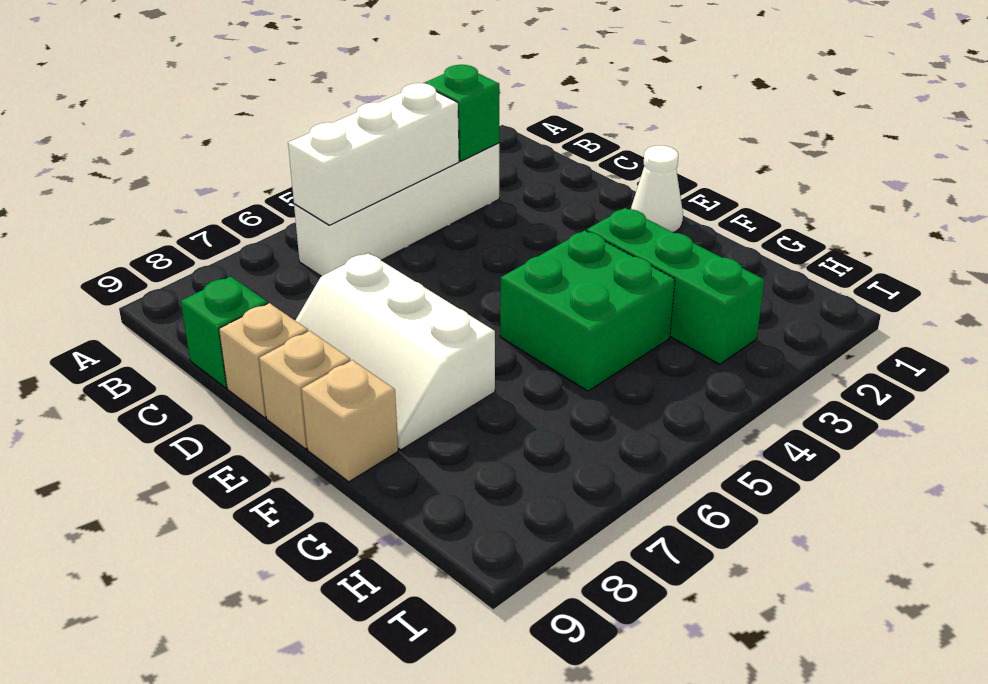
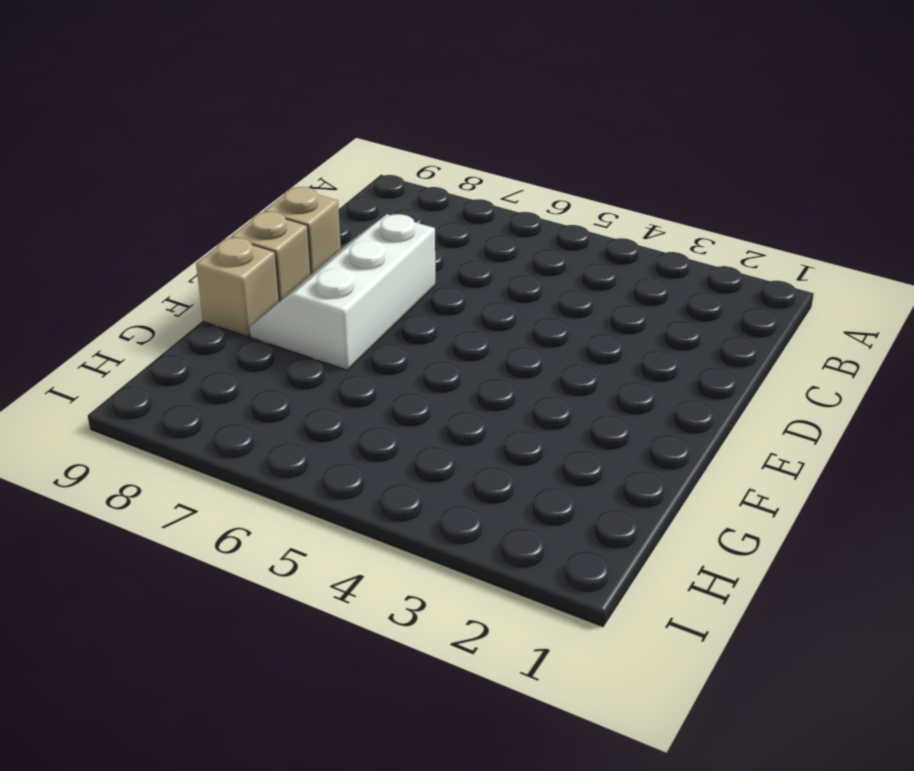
none -> white 1x4 brick [294,143,499,276]
none -> green 1x1 brick [181,277,268,388]

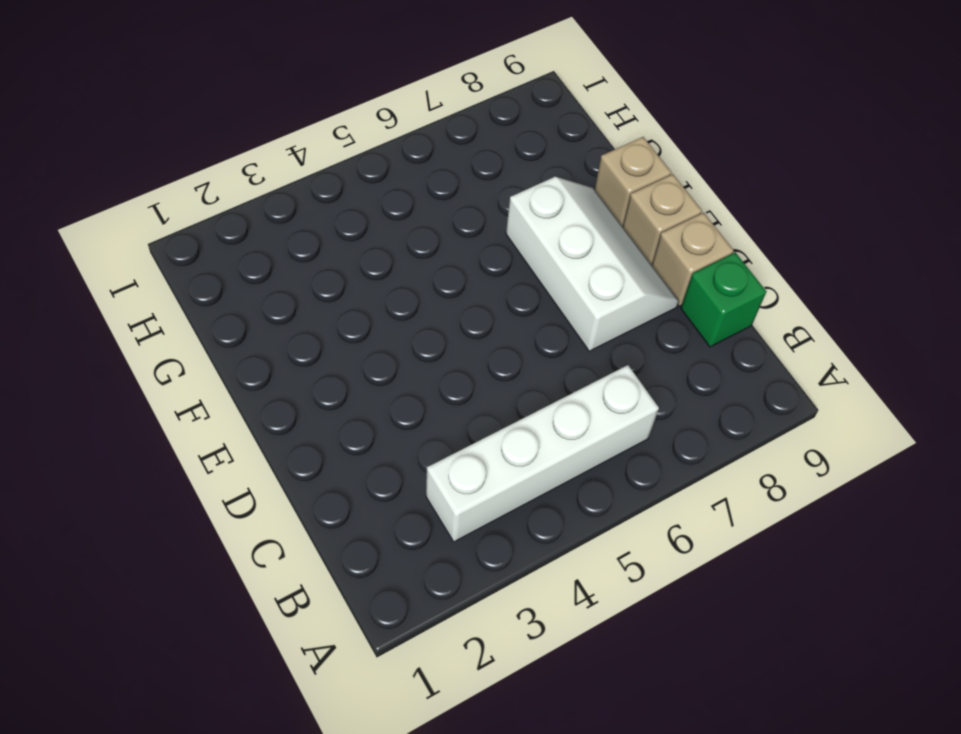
none -> white 1x1 cone [631,145,683,233]
none -> green 1x3 brick [587,208,765,364]

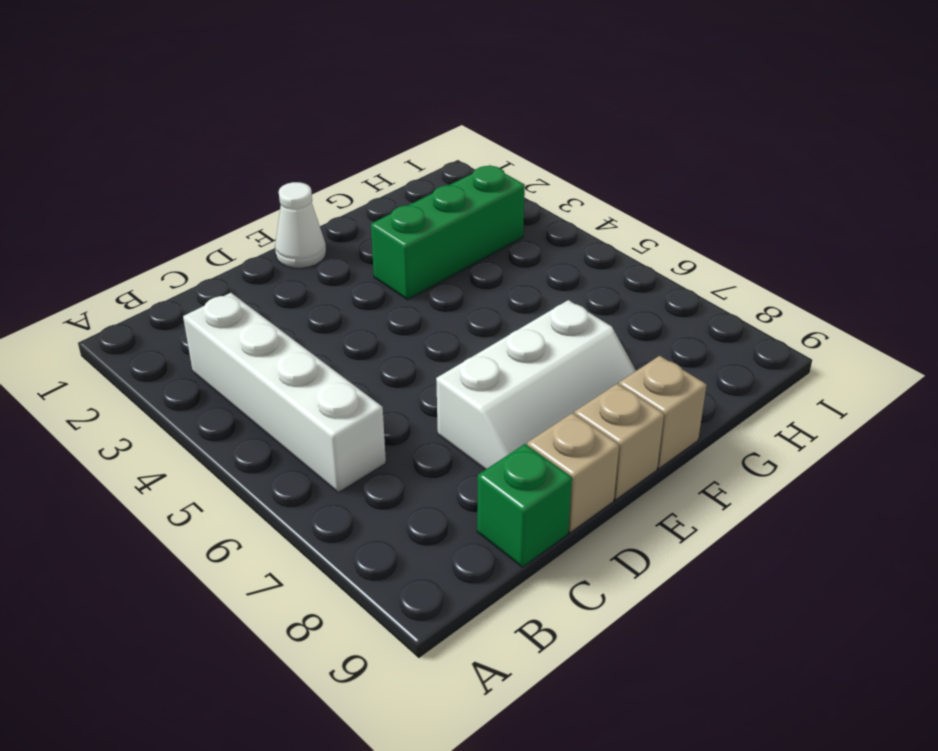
none -> green 2x2 brick [500,231,675,391]
none -> green 1x1 brick [424,65,499,161]

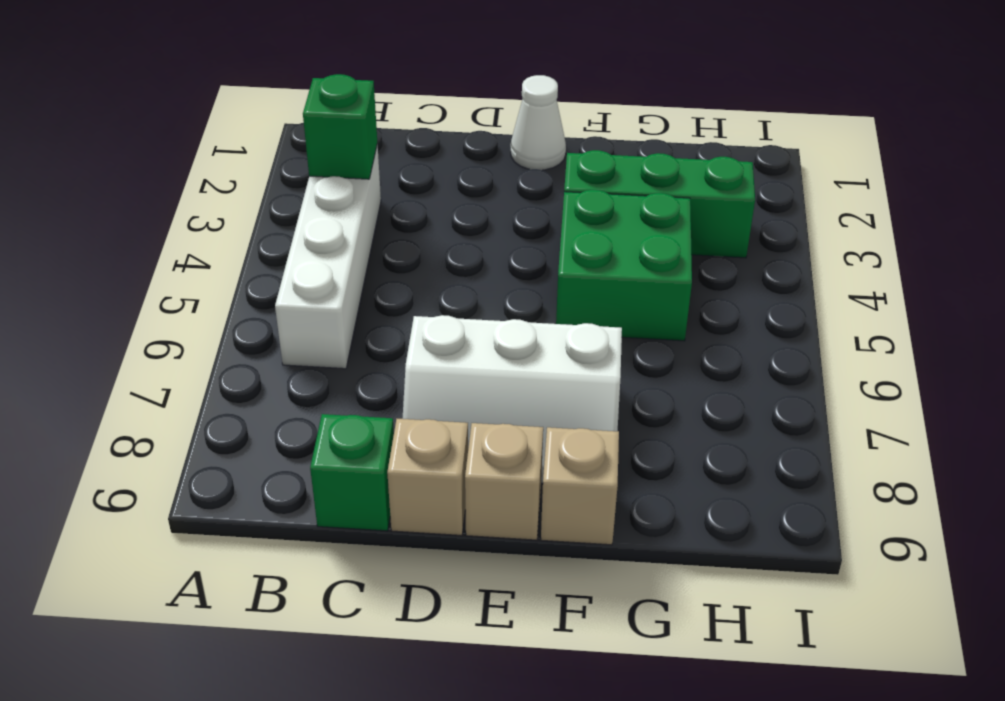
none -> white 1x3 brick [288,83,459,225]

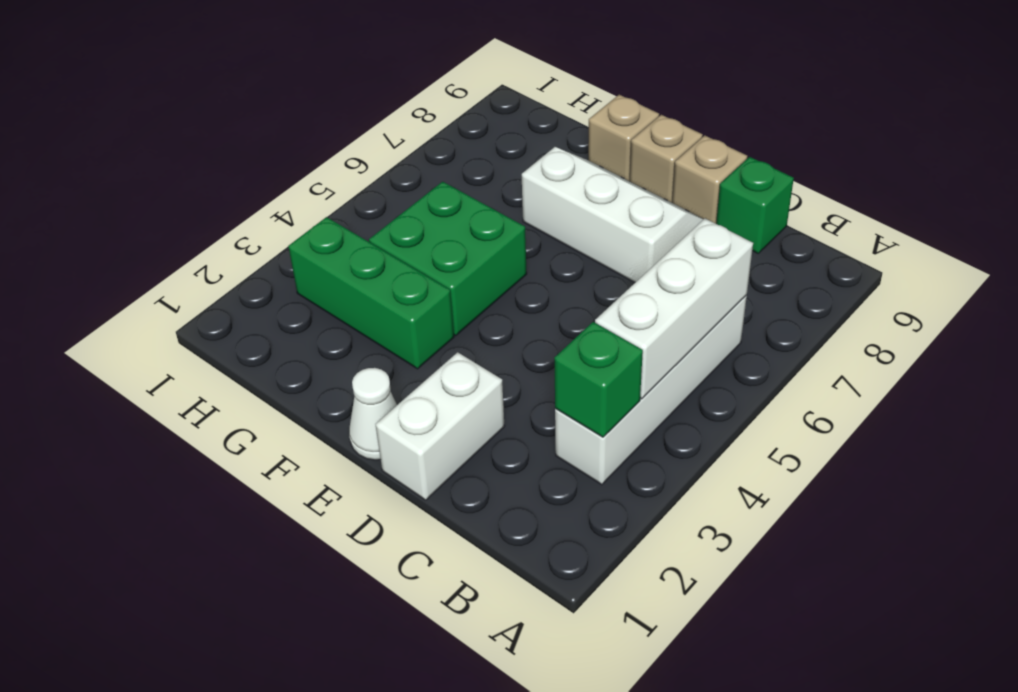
white 1x2 brick [376,352,505,500] -> none

